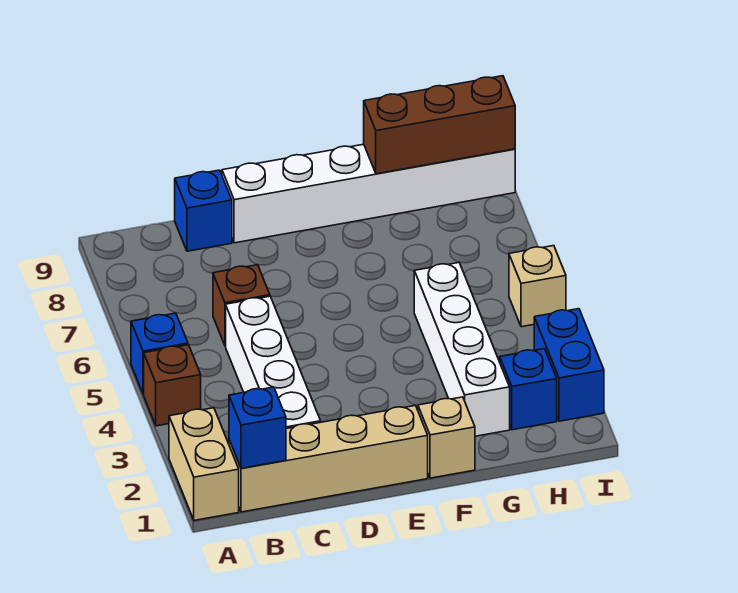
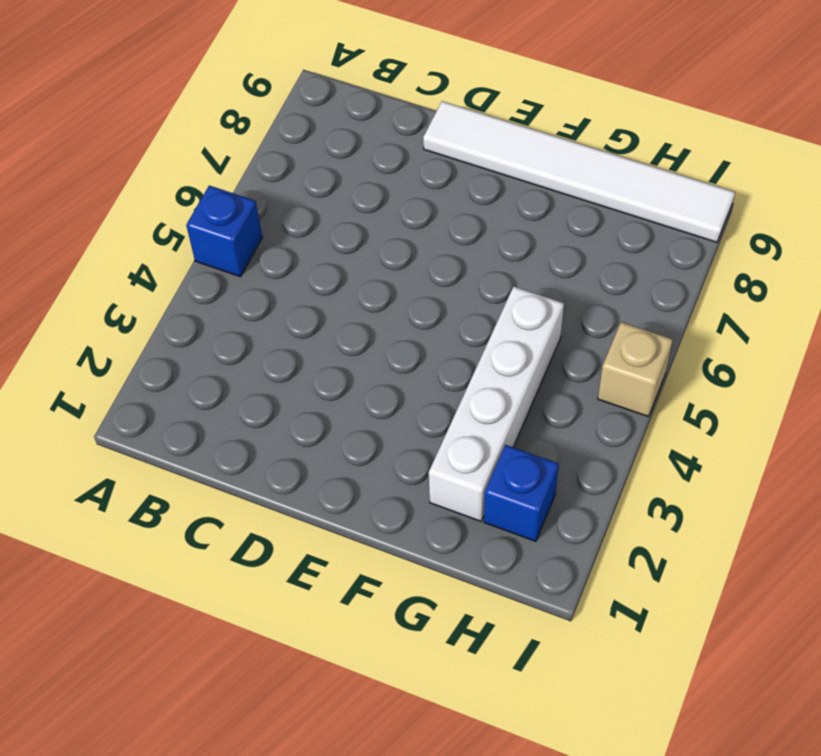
white 1x6 tile [423,101,735,242] -> white 1x6 brick [222,144,515,243]
none -> tan 1x2 brick [169,408,239,520]
none -> brown 1x1 brick [144,345,201,426]
none -> tan 1x4 brick [229,406,428,512]

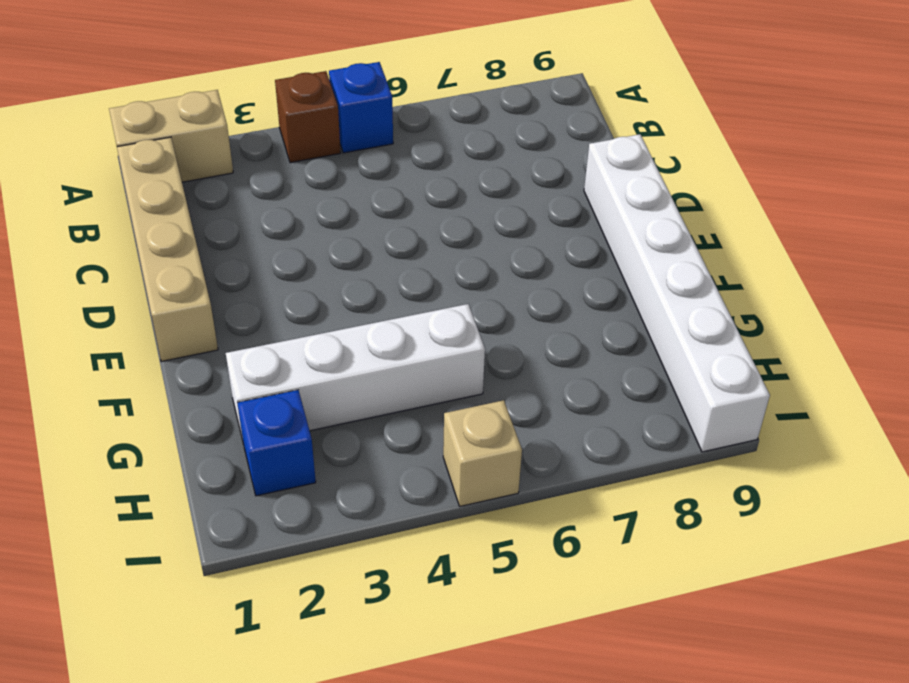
none -> white 1x4 brick [226,296,321,429]
none -> brown 1x1 brick [213,265,270,346]
none -> blue 1x1 brick [175,170,232,251]

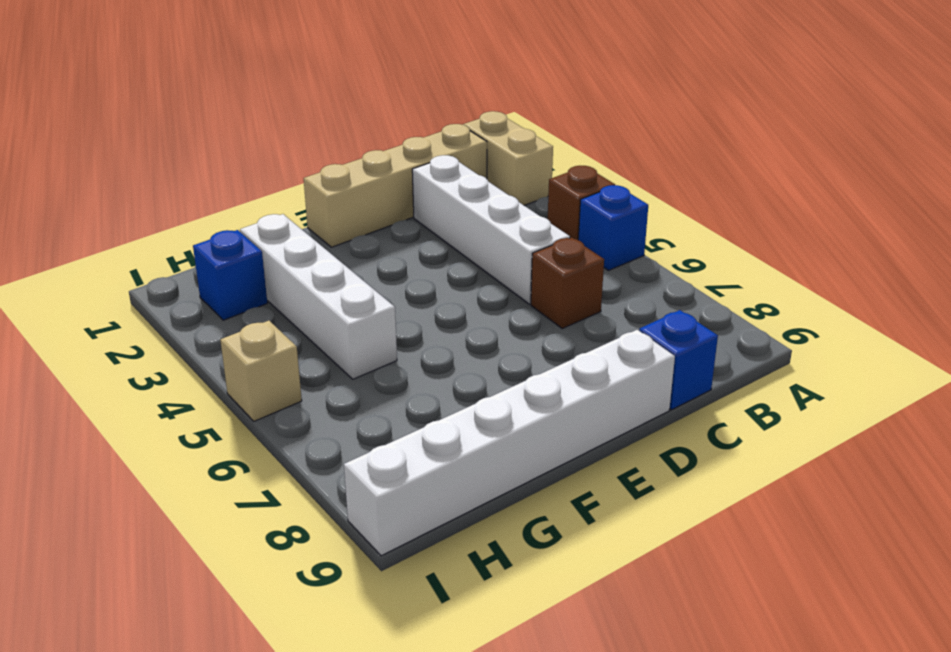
none -> tan 1x1 brick [418,397,475,478]
none -> blue 1x2 brick [534,309,604,421]
none -> blue 1x1 brick [229,387,286,468]

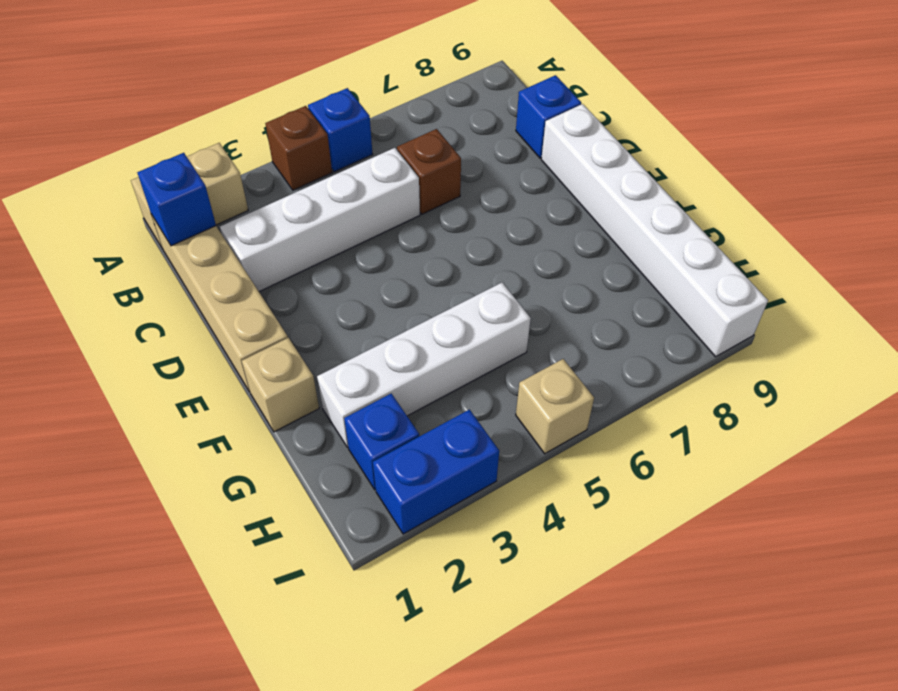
none -> brown 1x3 brick [364,76,515,174]

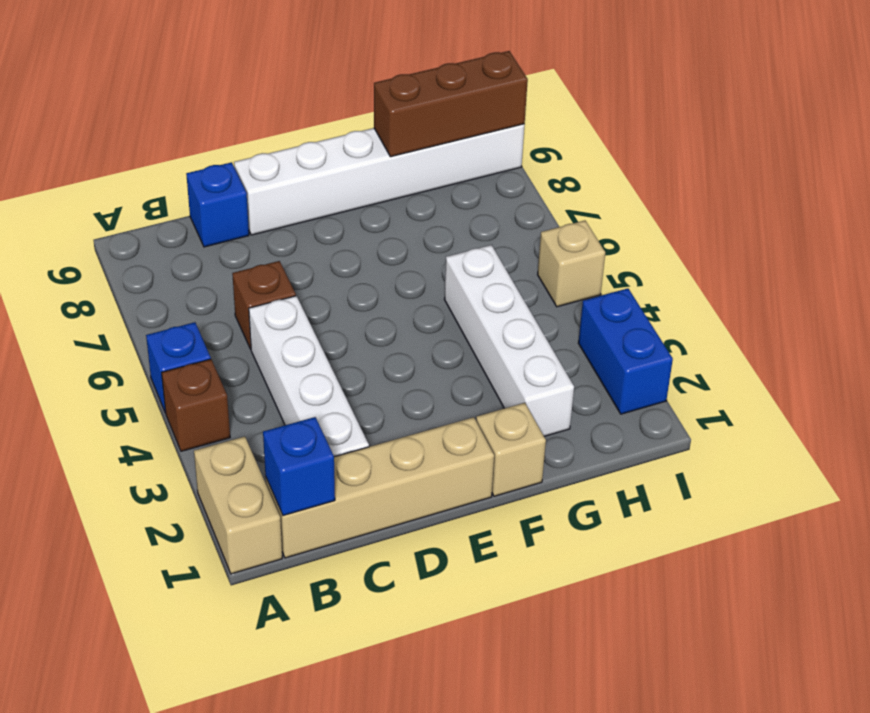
none -> blue 1x1 brick [500,349,557,430]

